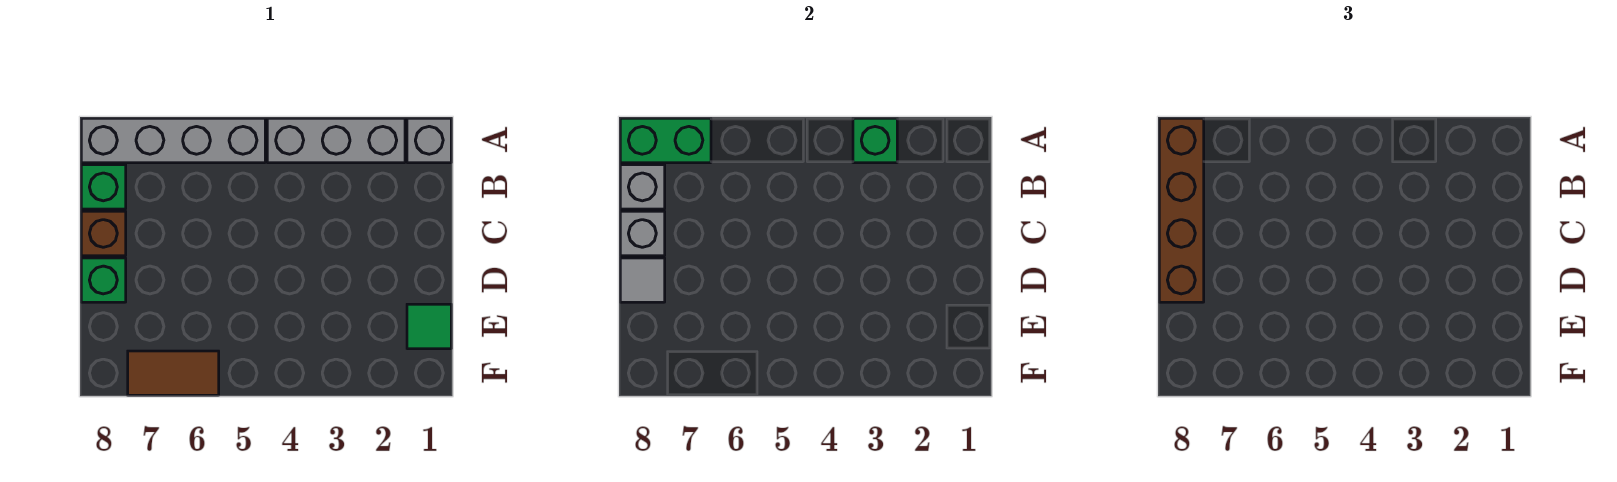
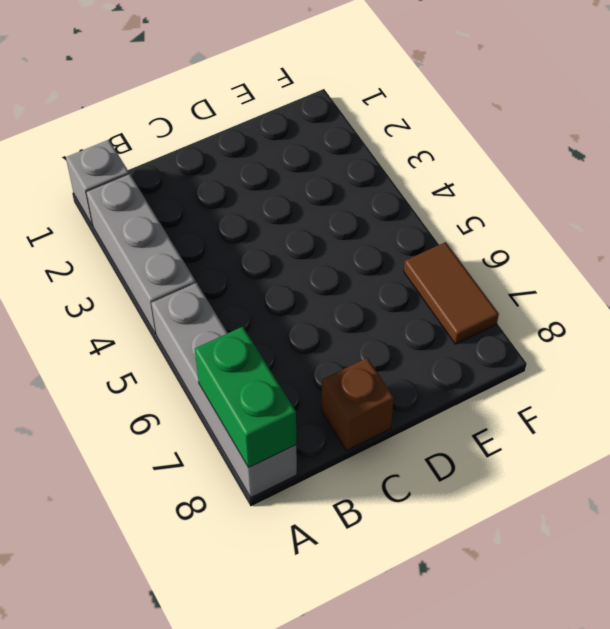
none -> green 1x1 brick [81,165,126,209]
none -> green 1x1 brick [81,258,126,302]
none -> green 1x1 tile [407,304,451,349]

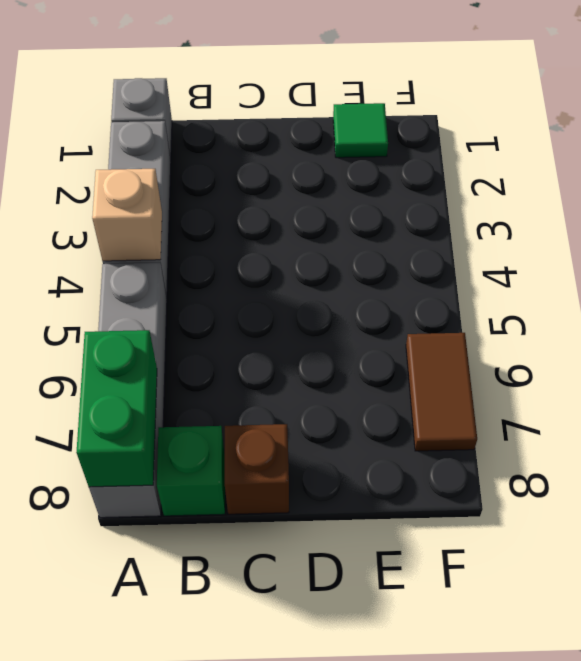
tan 1x1 brick [92,169,162,261] -> none
none -> green 1x1 brick [81,258,126,302]
none -> green 1x1 brick [853,118,897,163]
none -> grey 1x1 brick [620,165,665,209]

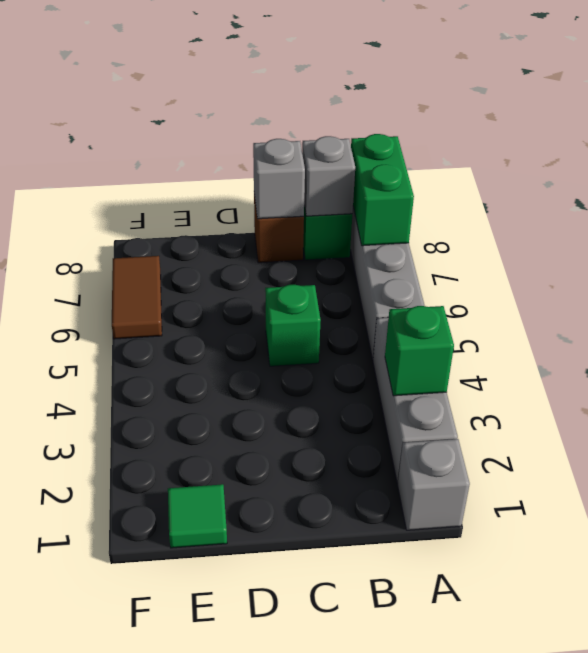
green 1x1 brick [265,285,321,366] -> green 1x1 brick moved to [81,258,126,302]
none -> grey 1x1 tile [620,258,665,302]
none -> brown 1x4 brick [1159,118,1204,302]

